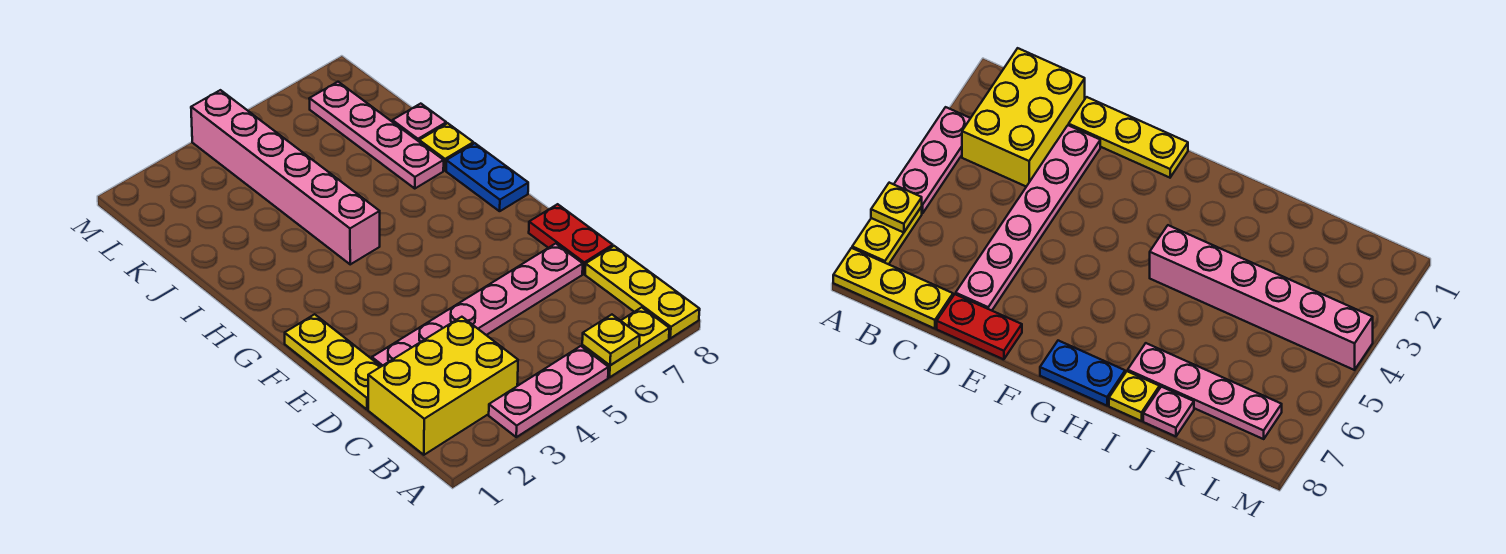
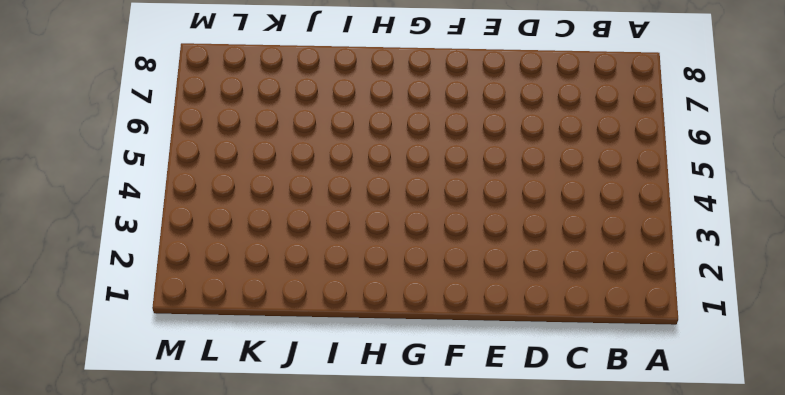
none -> pink 1x3 plate [489,346,609,437]
none -> yellow 1x2 plate [582,307,670,377]
none -> yellow 1x3 plate [585,246,700,338]

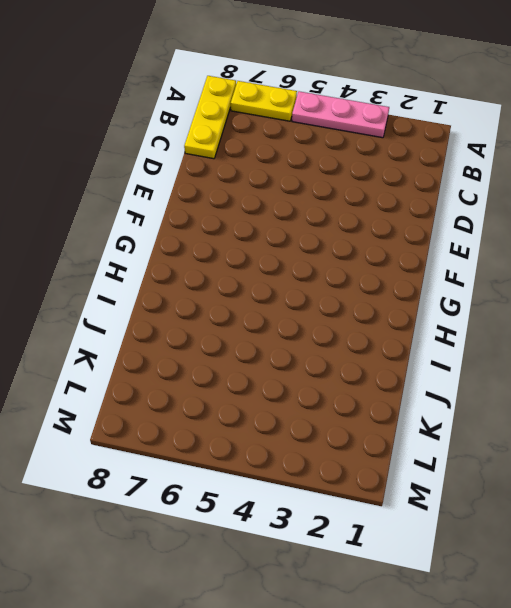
none -> yellow 2x3 brick [368,317,518,455]
none -> yellow 1x3 plate [285,314,381,409]
none -> pink 1x6 plate [372,244,583,366]

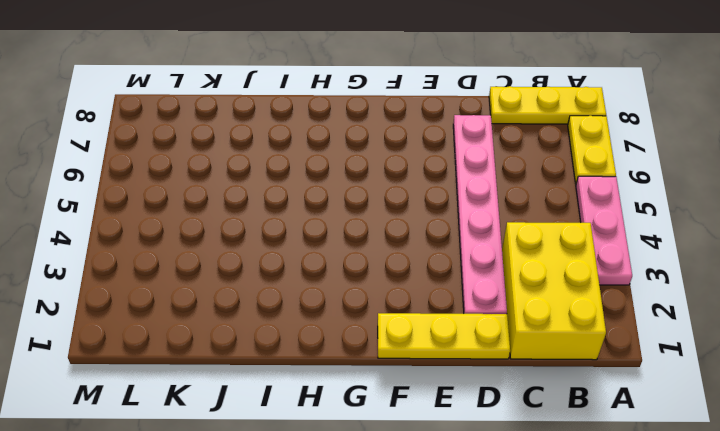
none -> red 1x2 plate [529,204,613,274]
none -> blue 1x2 plate [446,143,528,211]
none -> pink 1x6 brick [191,90,380,264]

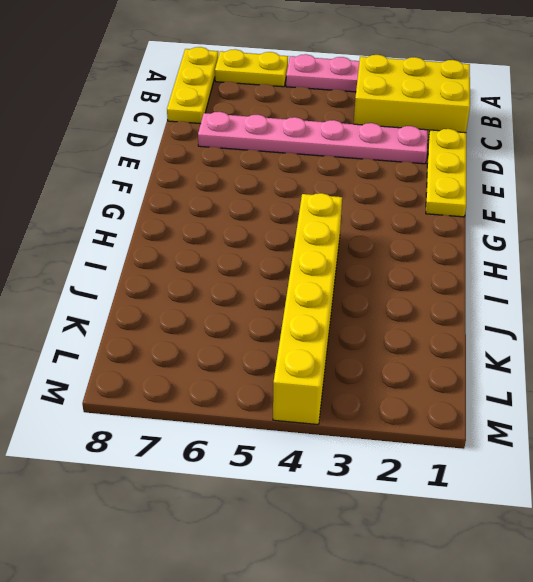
yellow 1x6 brick [273,193,342,425] -> pink 1x6 brick [191,90,380,264]
none -> red 1x2 plate [529,204,613,274]
none -> blue 1x2 plate [446,143,528,211]
none -> pink 1x4 plate [309,82,444,188]

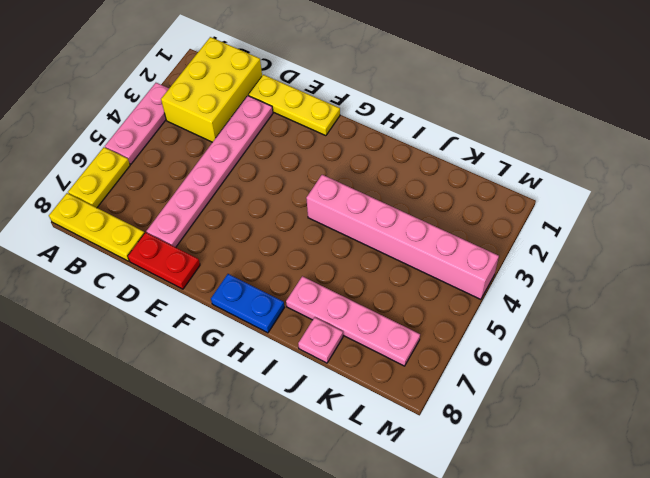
none -> yellow 1x1 plate [419,123,473,171]
none -> yellow 1x1 plate [582,315,640,365]

